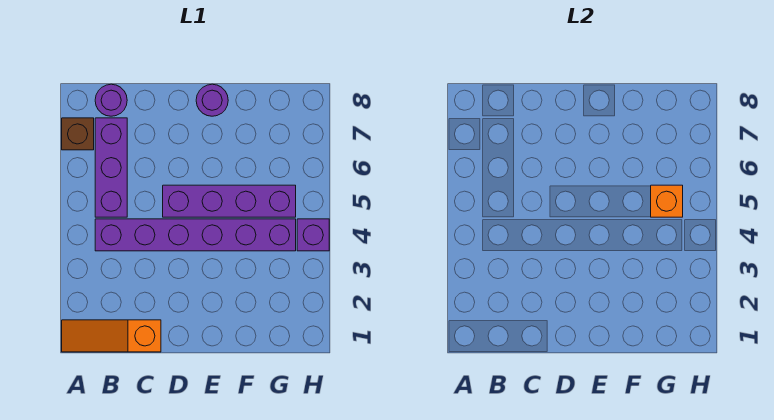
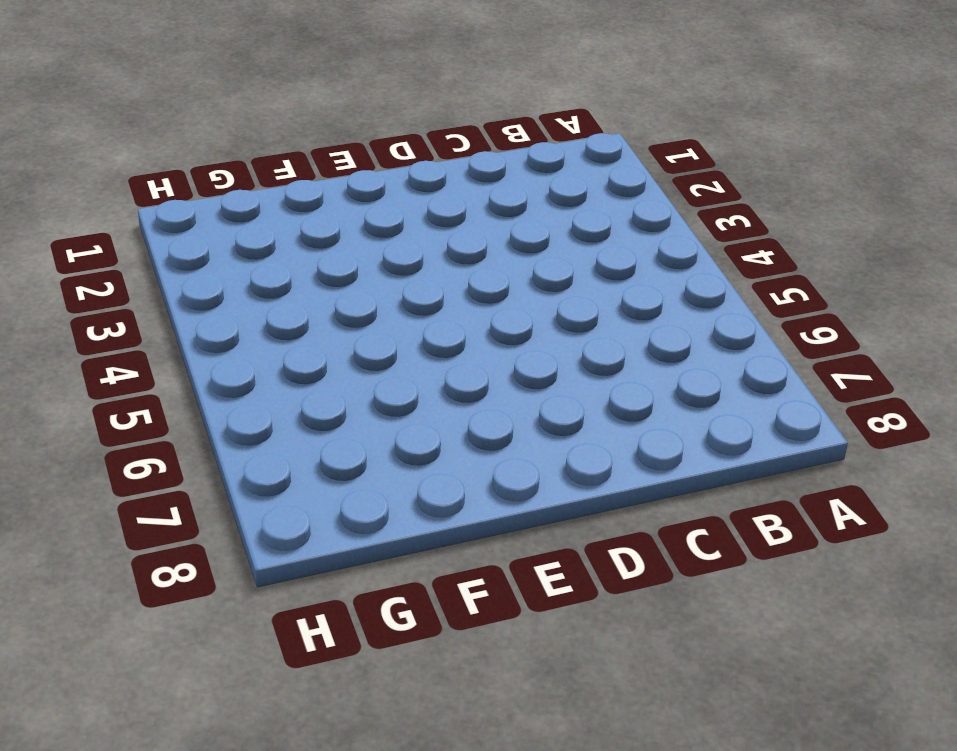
none -> orange 1x3 slope [62,320,161,352]
none -> brown 1x1 brick [62,118,94,150]

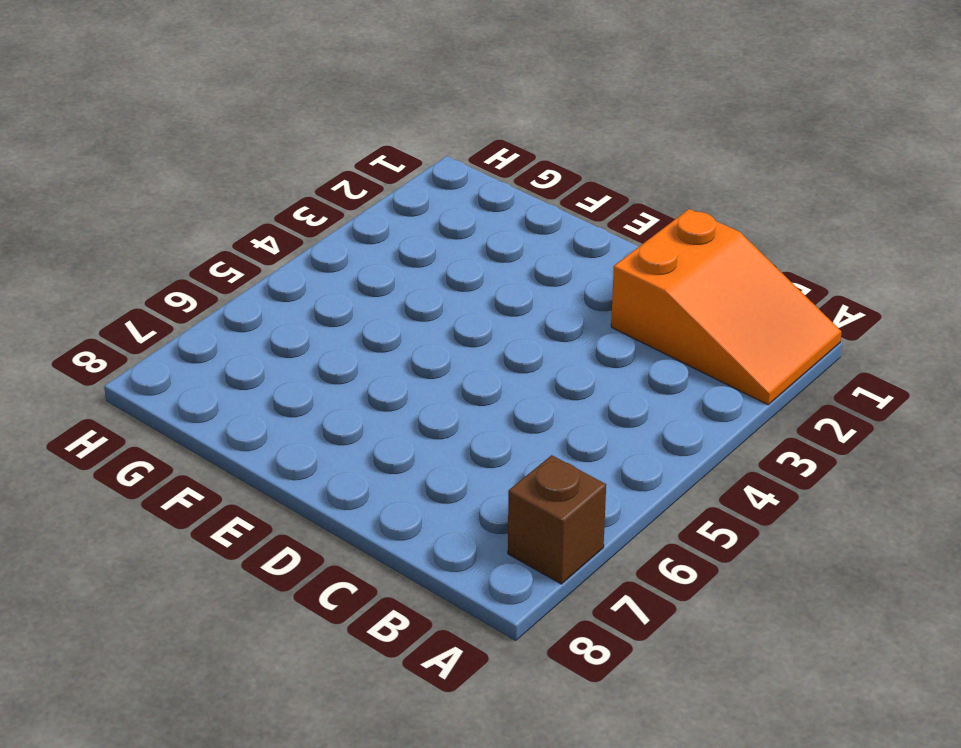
orange 2x3 slope [611,209,841,405] -> orange 1x3 slope [62,320,161,352]
none -> purple 1x6 brick [95,219,296,251]
none -> purple 1x3 brick [95,118,127,217]

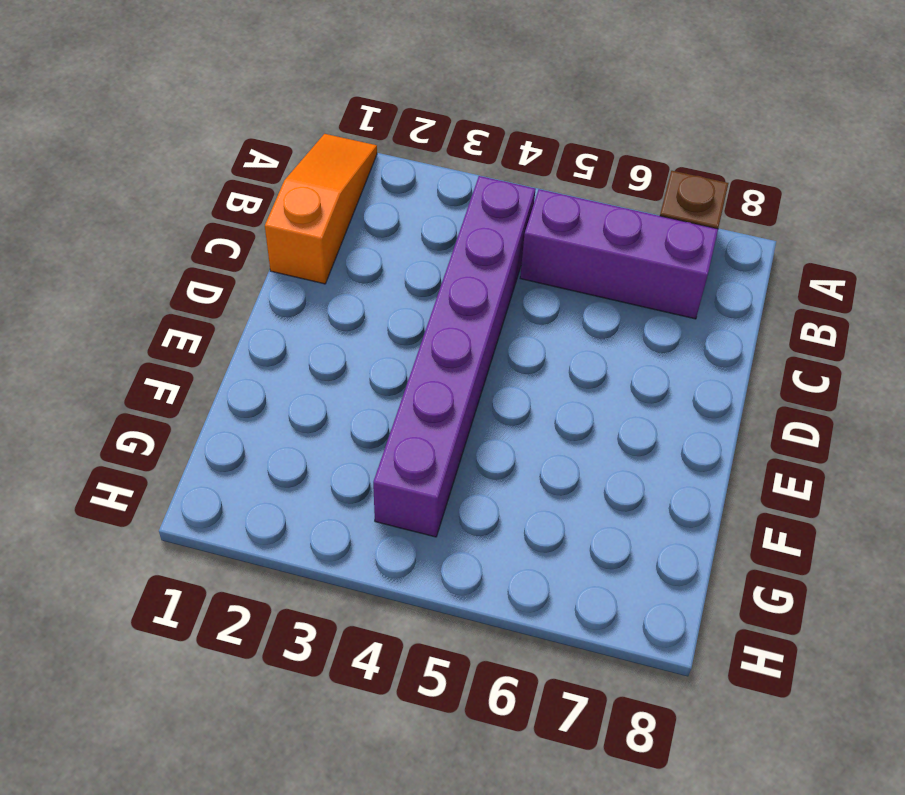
none -> purple 1x1 round brick [95,84,127,116]
none -> purple 1x4 brick [163,185,296,217]

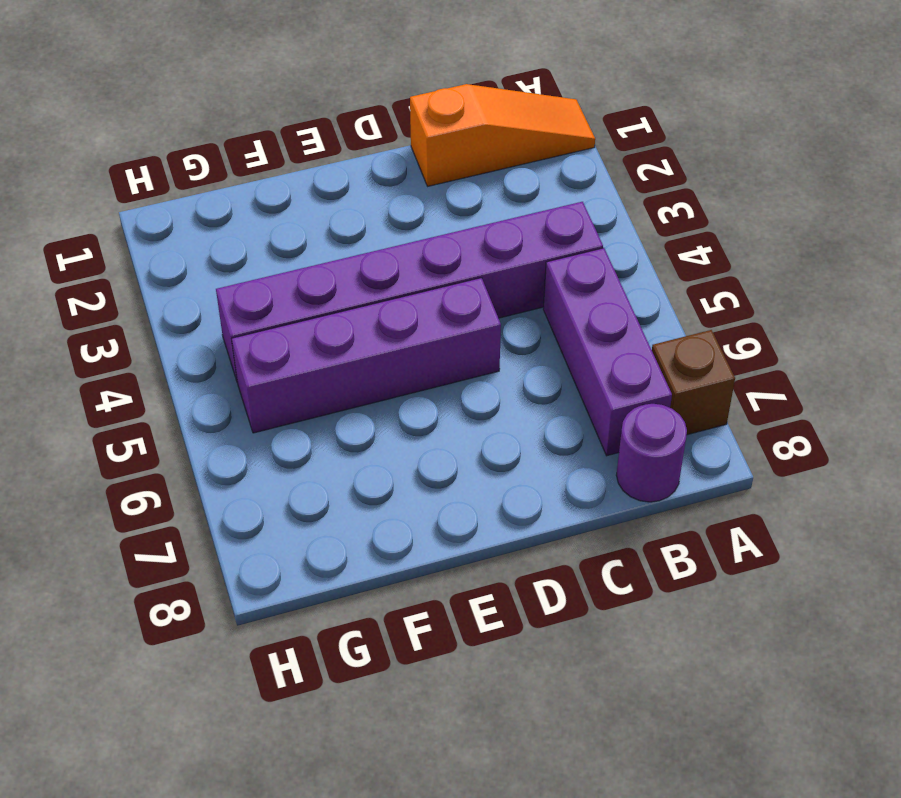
none -> purple 1x1 round brick [196,84,228,116]
none -> purple 1x1 brick [297,219,329,251]

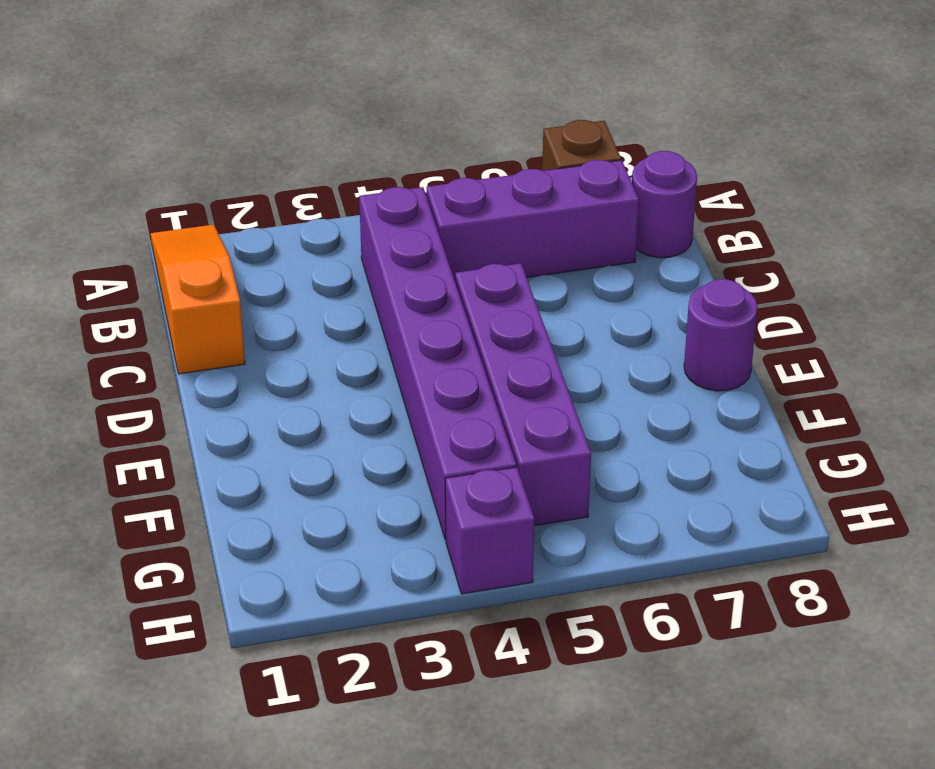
none -> orange 1x1 brick [651,185,683,217]

